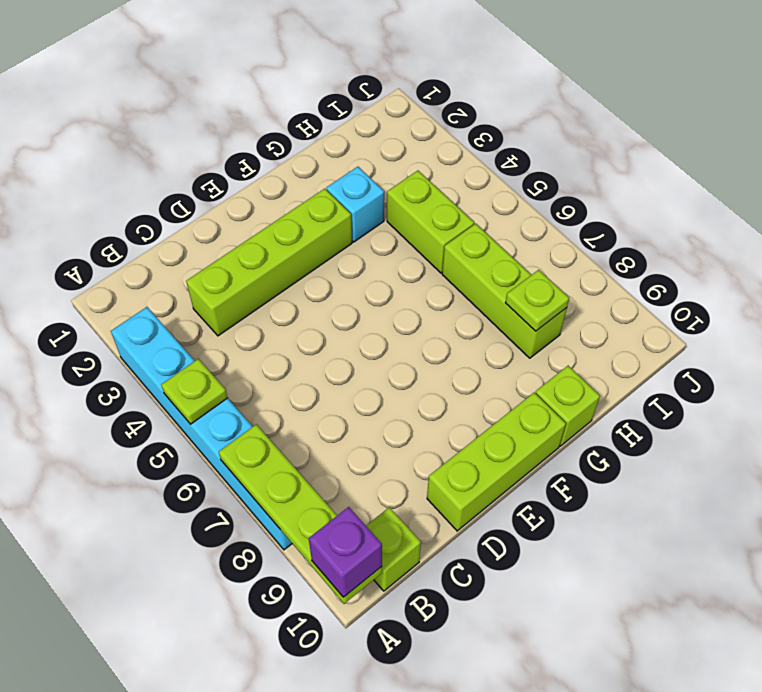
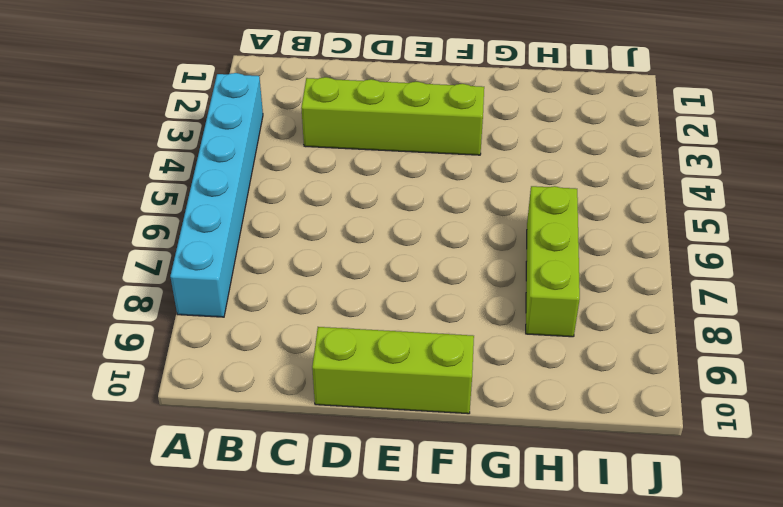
none -> lime 1x1 brick [366,507,421,591]
none -> cyan 1x1 brick [327,167,384,242]
none -> lime 1x1 brick [536,366,600,446]

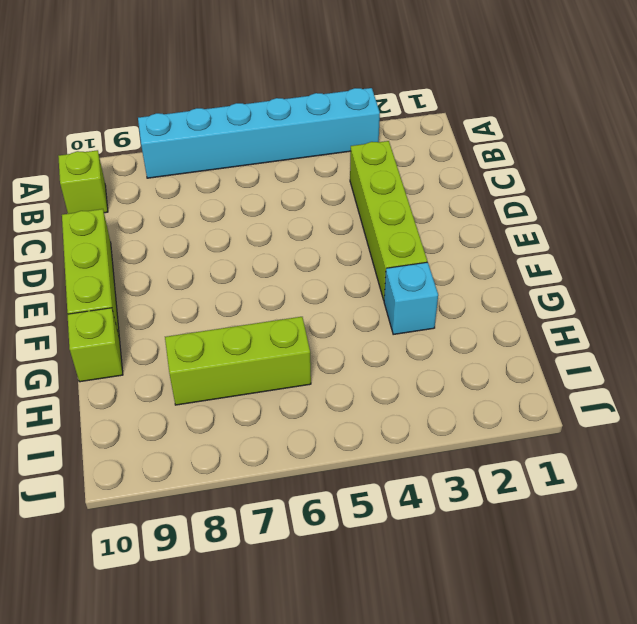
none -> lime 1x2 brick [387,171,474,273]
none -> lime 1x1 plate [161,359,228,424]
none -> lime 1x4 plate [219,424,382,604]

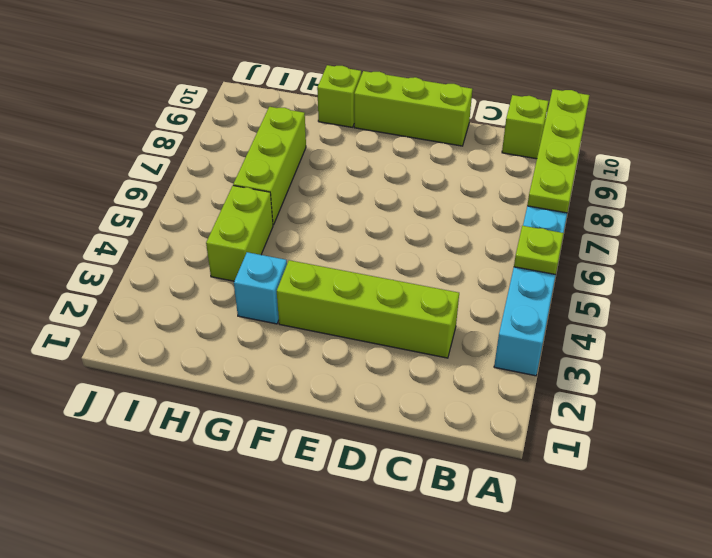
none -> lime 1x1 plate [505,270,569,331]
none -> purple 1x1 brick [309,507,382,597]

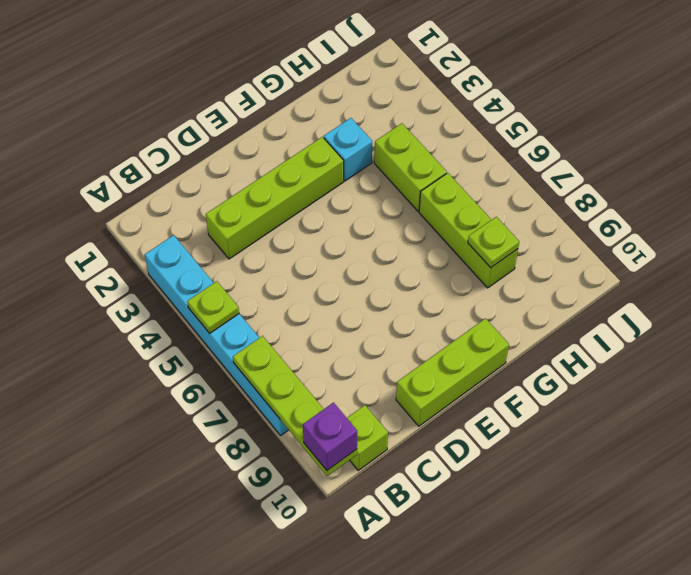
none -> lime 1x1 brick [536,366,600,446]

